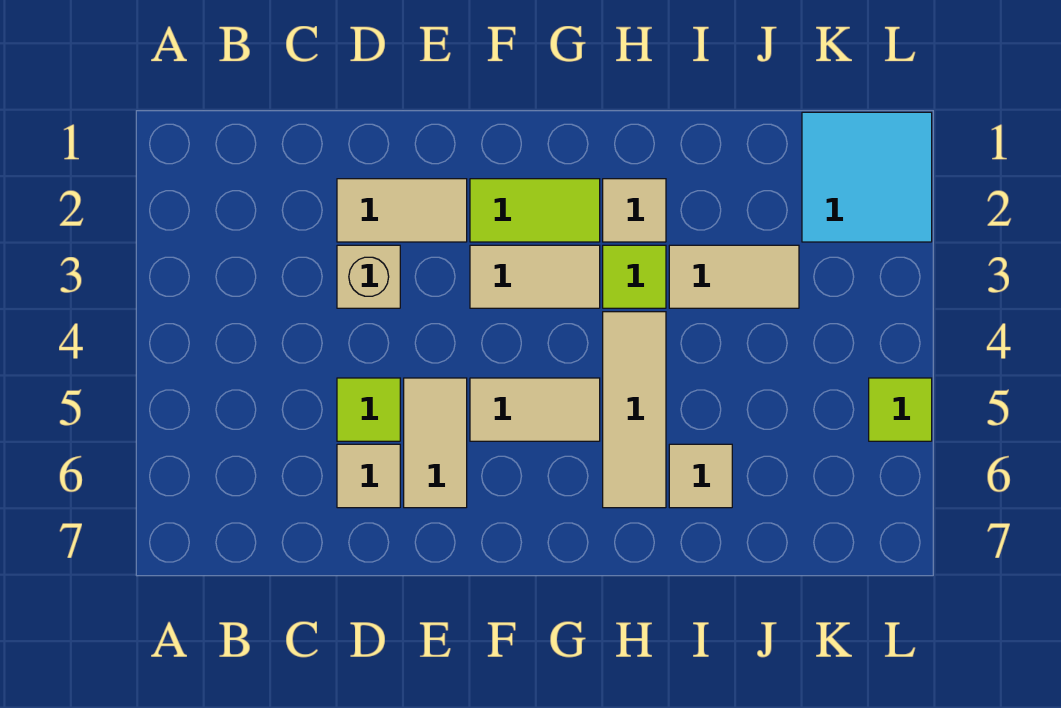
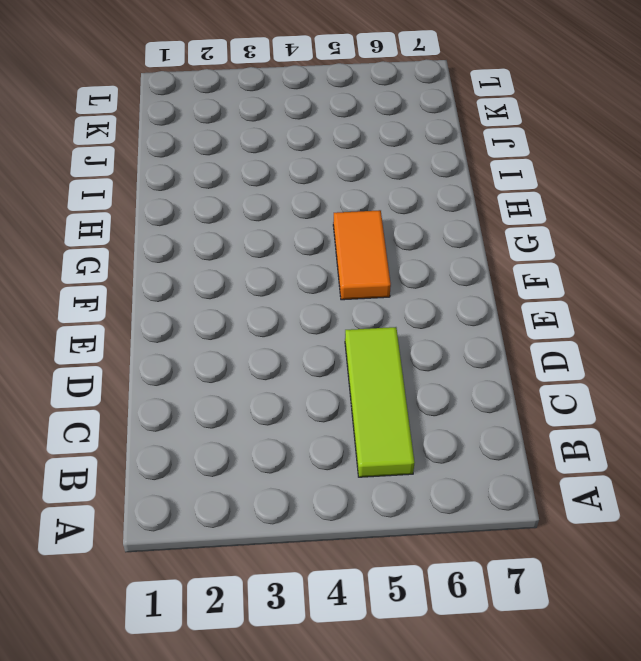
lime 1x3 tile [345,327,415,477] -> lime 1x1 tile [337,378,400,441]
orange 1x2 tile [333,210,391,300] -> tan 1x2 tile [470,378,600,441]
none -> tan 1x2 tile [337,179,467,242]
none -> tan 1x1 brick [337,245,400,308]
none -> tan 1x1 tile [337,444,400,508]

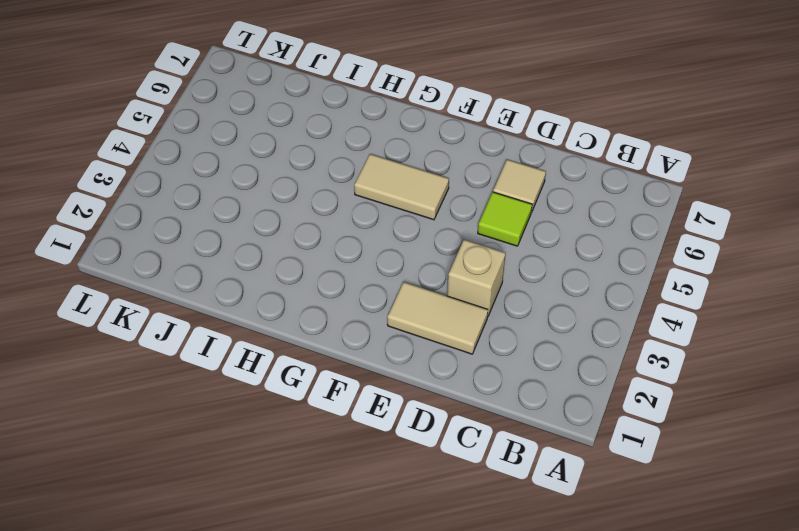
none -> tan 1x2 tile [404,378,467,508]
none -> lime 1x2 tile [470,179,600,242]
none -> tan 1x2 tile [470,245,600,308]

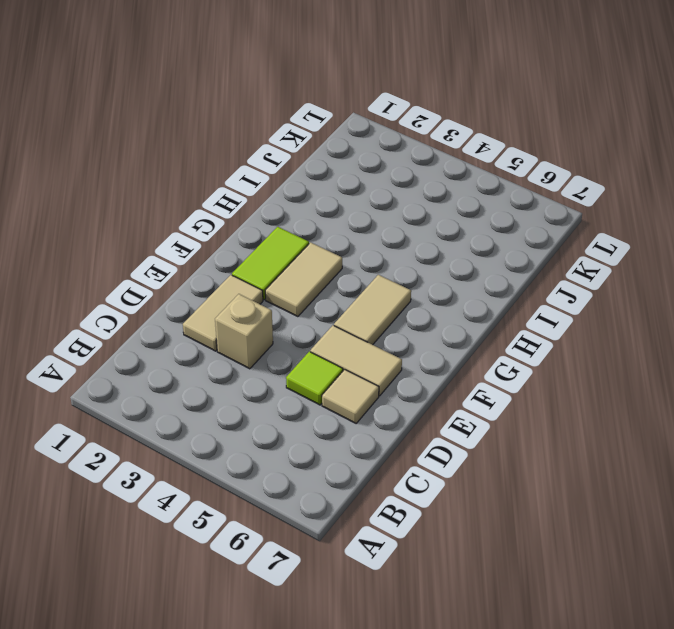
none -> tan 1x1 tile [603,179,666,242]
none -> lime 1x1 tile [603,245,666,308]
none -> tan 1x3 tile [603,312,666,508]

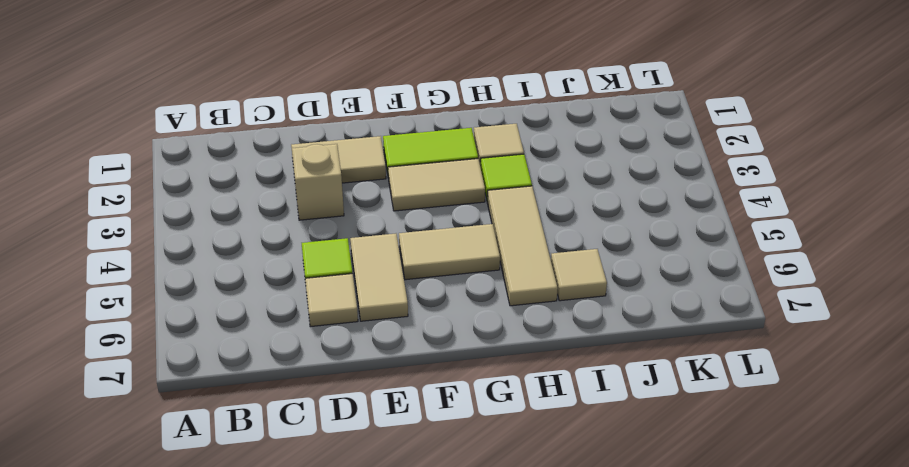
none -> tan 1x2 tile [669,245,799,308]
none -> cyan 2x2 tile [802,112,932,242]
none -> lime 1x1 tile [869,378,932,441]

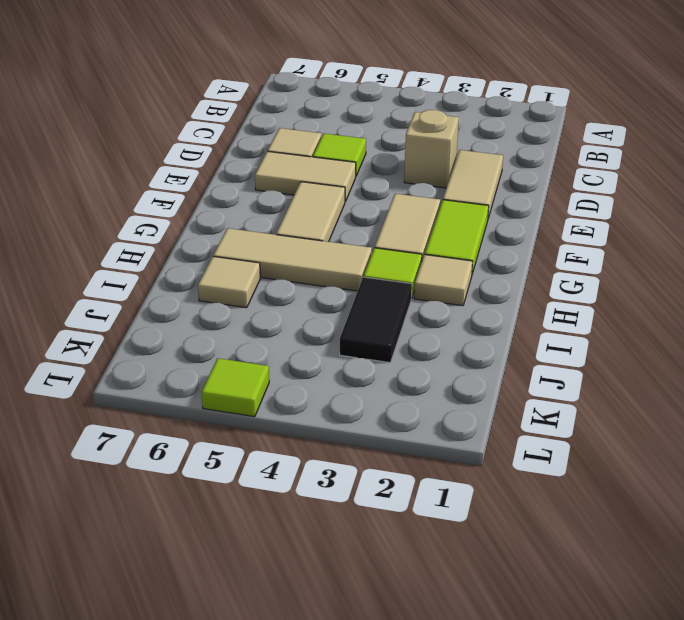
black 1x2 tile [340,277,412,363] -> tan 1x2 tile [669,245,799,308]
none -> cyan 2x2 tile [802,112,932,242]

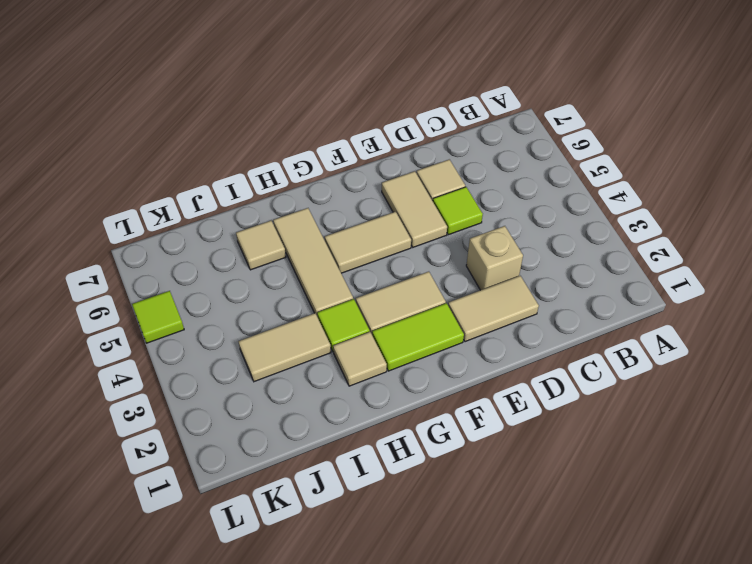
none -> cyan 2x2 tile [802,112,932,242]

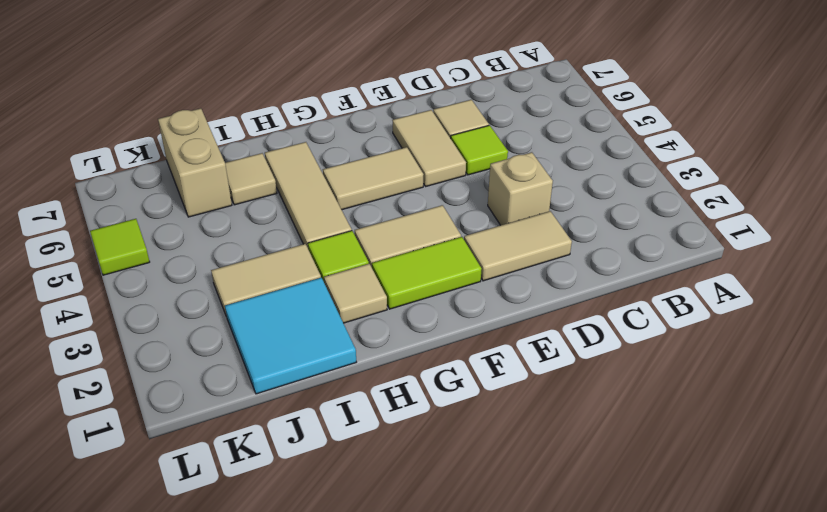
cyan 2x2 tile [225,278,356,394] -> cyan 2x2 tile moved to [802,112,932,242]
tan 1x2 brick [158,108,232,217] -> none

